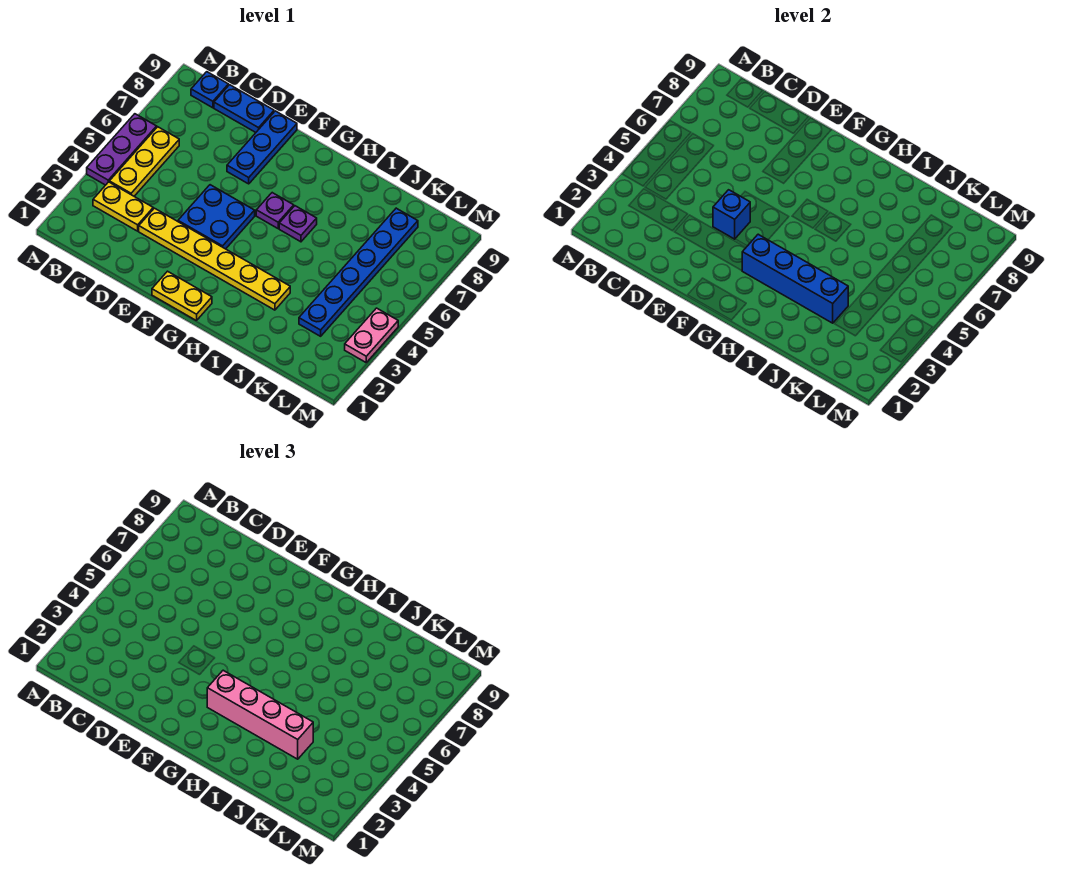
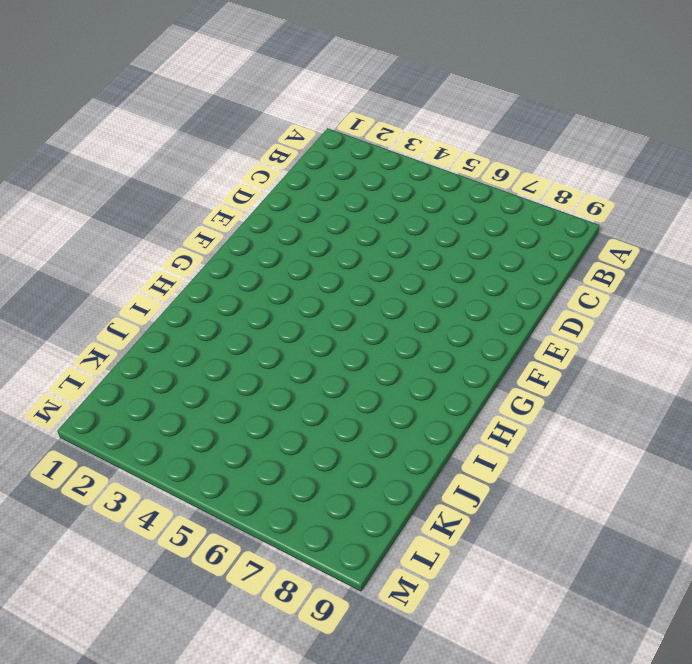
none -> purple 1x3 plate [87,114,157,185]
none -> yellow 1x2 plate [93,182,153,231]
none -> yellow 1x3 plate [109,127,179,196]

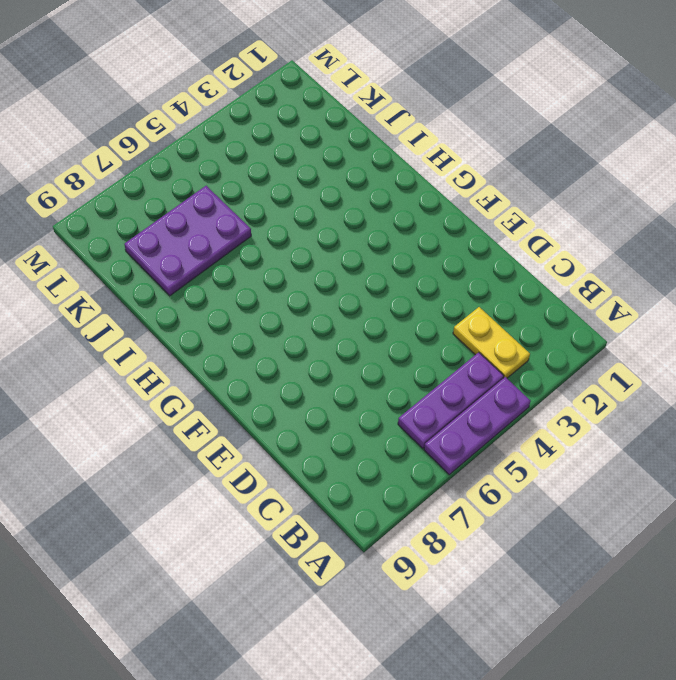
purple 1x3 plate [398,352,504,448] -> yellow 1x3 plate [109,127,179,196]
purple 2x3 plate [124,186,251,296] -> blue 1x6 plate [299,208,418,336]
none -> blue 1x1 plate [191,72,228,108]
none -> blue 1x2 plate [214,85,274,132]
none -> yellow 1x6 plate [139,208,290,310]

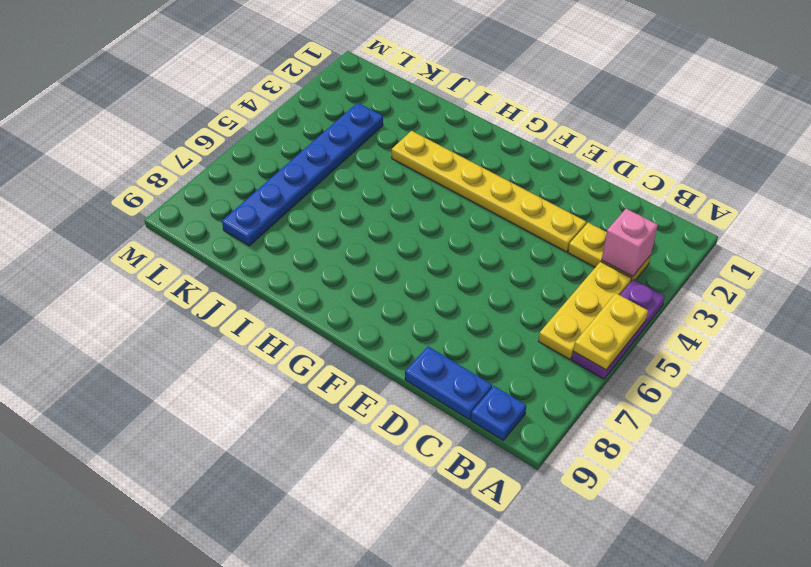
yellow 1x2 plate [573,293,648,370] -> yellow 1x2 plate turned to [152,271,212,321]
pink 1x1 brick [602,209,658,277] -> none
none -> blue 2x2 plate [178,185,255,249]
none -> blue 1x3 plate [227,111,297,184]
none -> purple 1x1 plate [256,193,294,228]

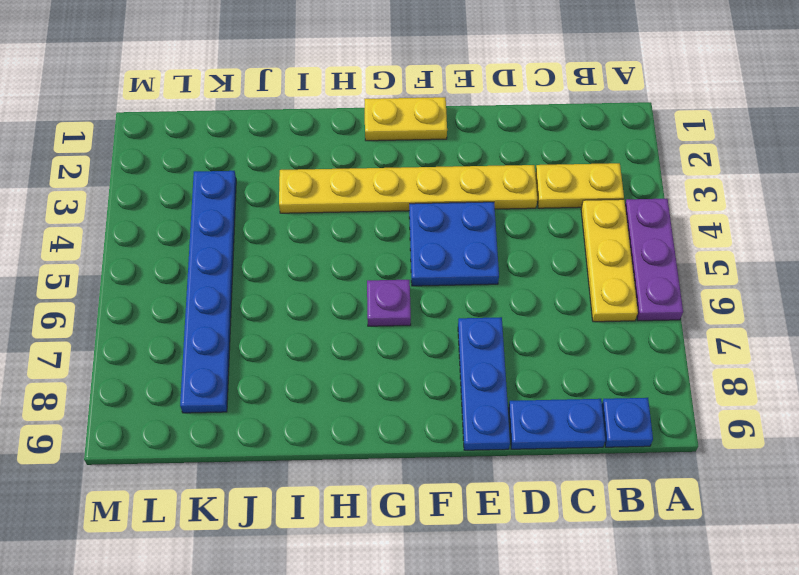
none -> purple 1x1 plate [279,206,317,242]
none -> pink 1x2 plate [345,308,398,362]
none -> blue 1x1 brick [713,190,750,239]

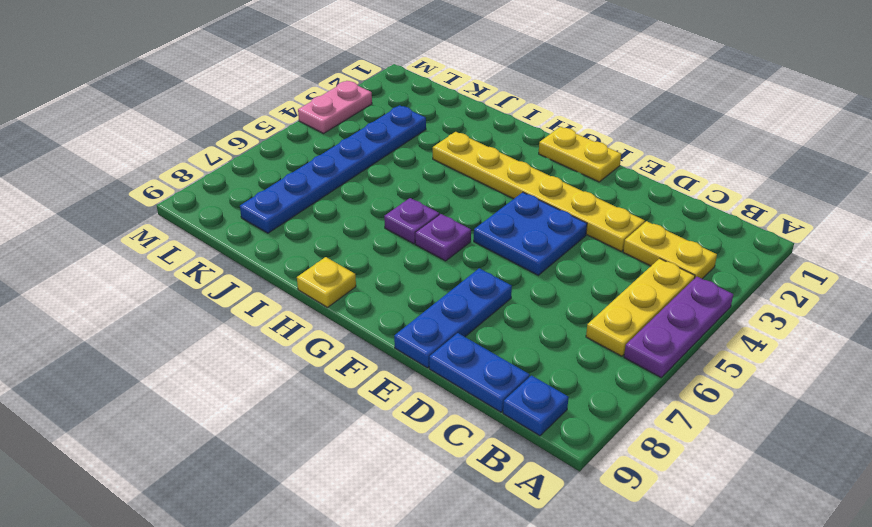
yellow 1x1 plate [297,257,356,307] -> none
none -> blue 1x1 brick [713,190,750,239]
none -> blue 1x4 brick [742,234,848,323]
none -> pink 1x4 brick [207,670,313,759]

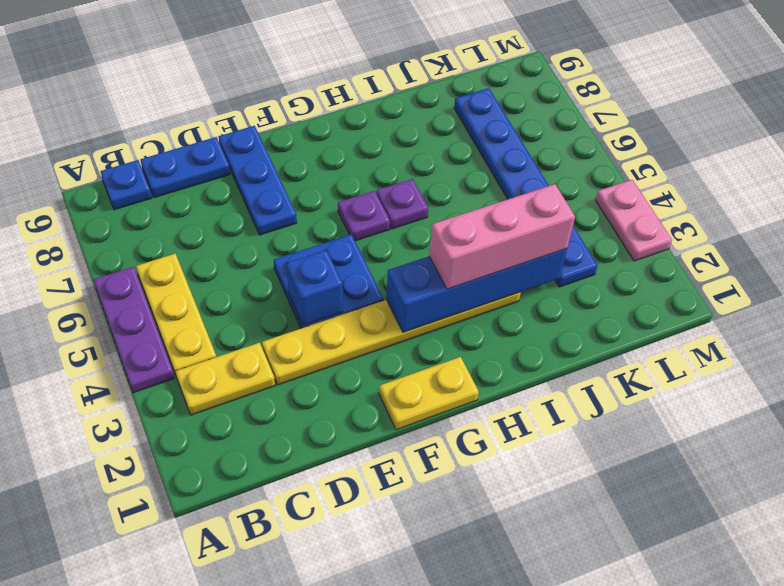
pink 1x3 brick [429,184,575,289] -> pink 1x4 brick [207,670,313,759]

